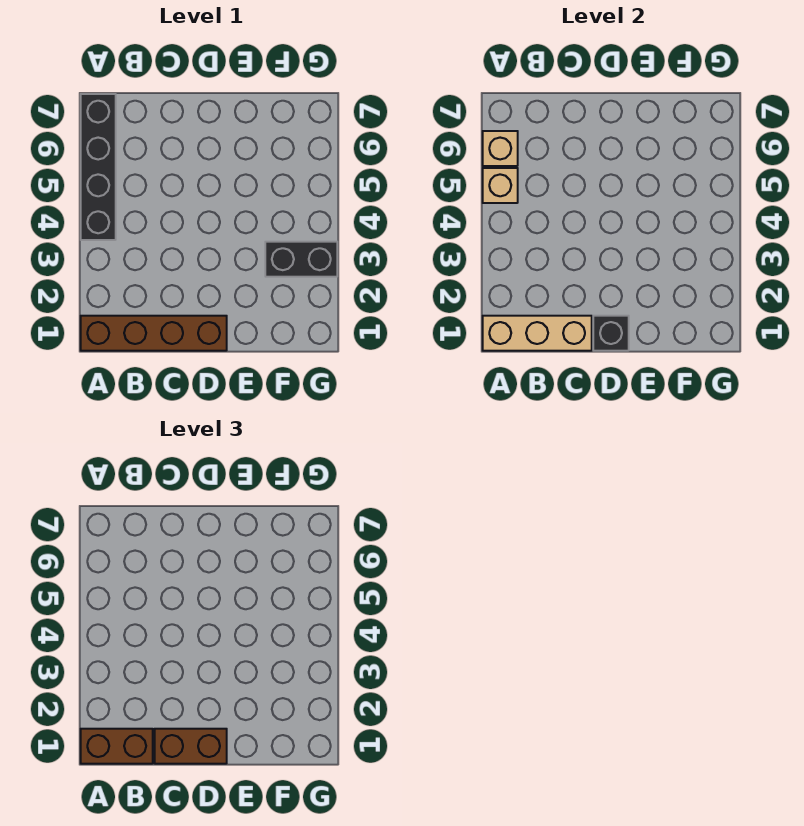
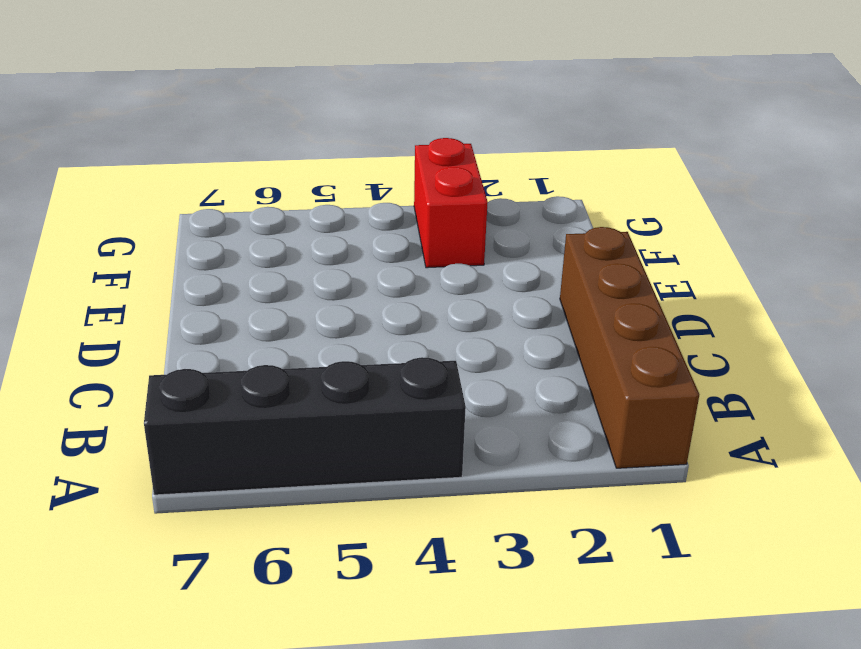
red 1x2 brick [414,138,488,268] -> black 1x2 brick [265,242,337,277]
none -> tan 1x3 brick [483,316,592,351]
none -> tan 1x1 brick [483,168,518,203]

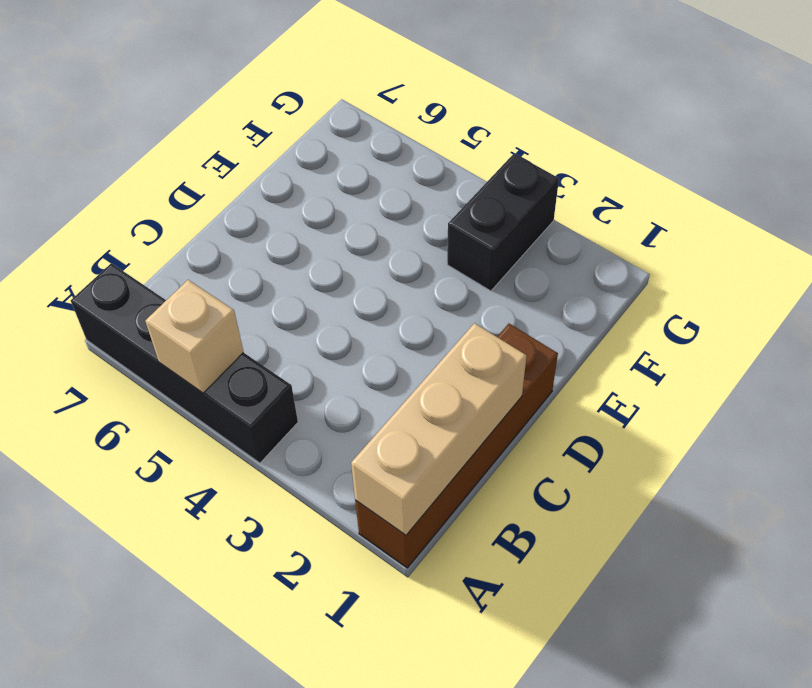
none -> tan 1x1 brick [483,131,518,166]
none -> black 1x1 brick [593,316,629,351]

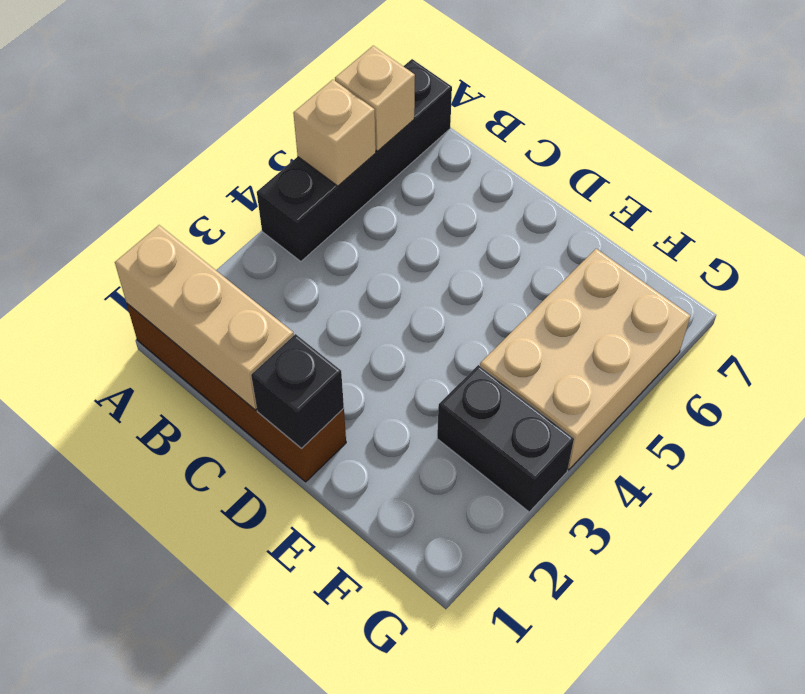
tan 2x3 brick [480,249,690,470] -> none
none -> brown 1x2 brick [81,729,153,764]
none -> brown 1x2 brick [155,729,227,764]

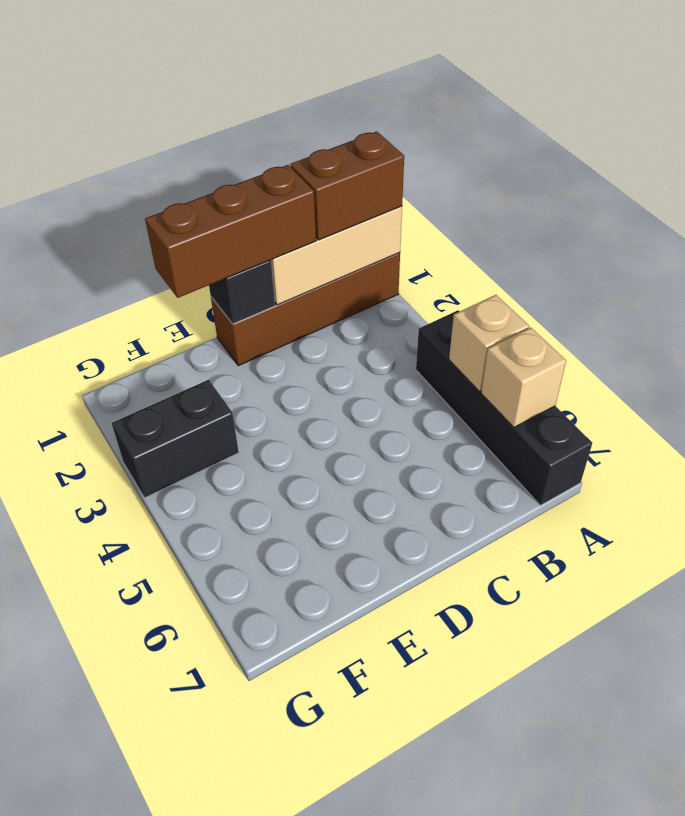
brown 1x3 brick [145,165,316,298] -> brown 1x2 brick [155,729,227,764]

